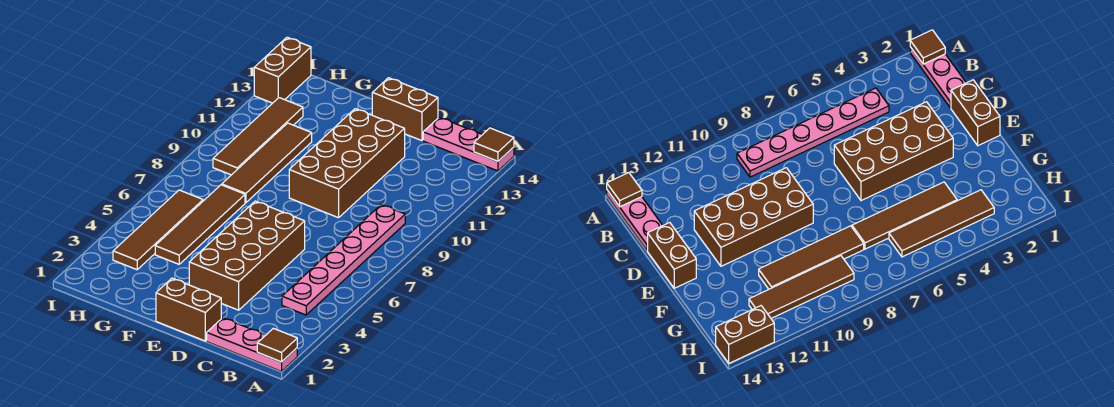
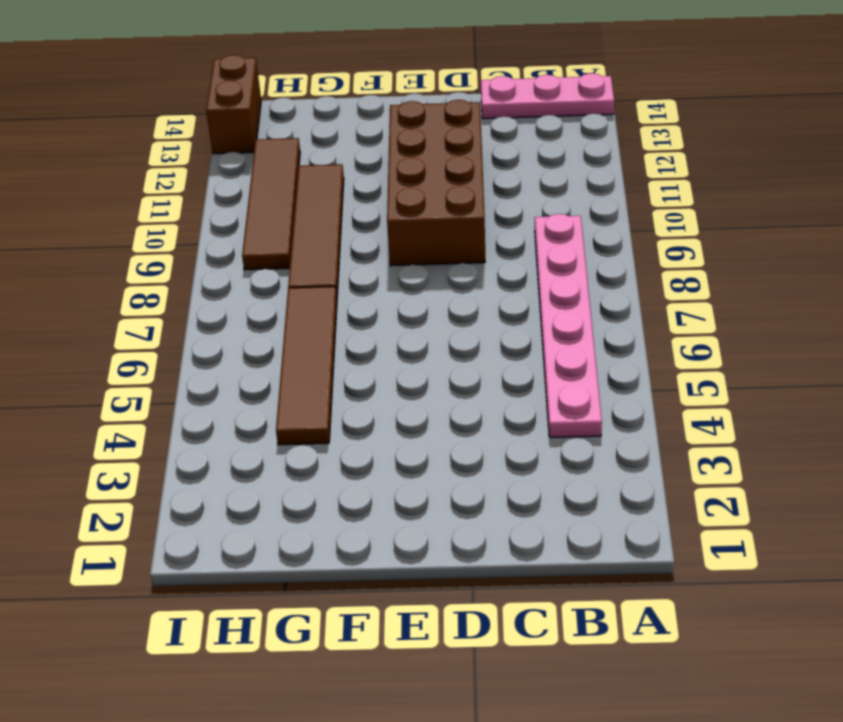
none -> pink 1x3 plate [207,318,297,371]
none -> brown 1x2 brick [156,278,221,341]
none -> brown 2x4 brick [189,201,305,310]

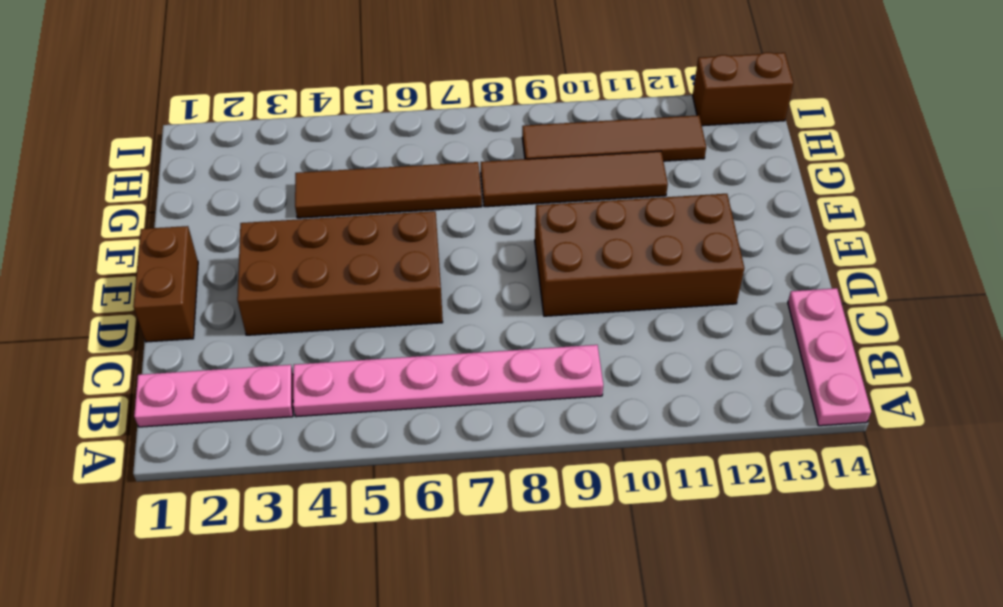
pink 1x3 plate [134,365,293,427] -> pink 1x3 plate turned to [207,318,297,371]
none -> brown 1x2 brick [372,78,438,141]
none -> brown 1x4 tile [113,190,203,270]
none -> brown 1x1 tile [257,328,297,362]

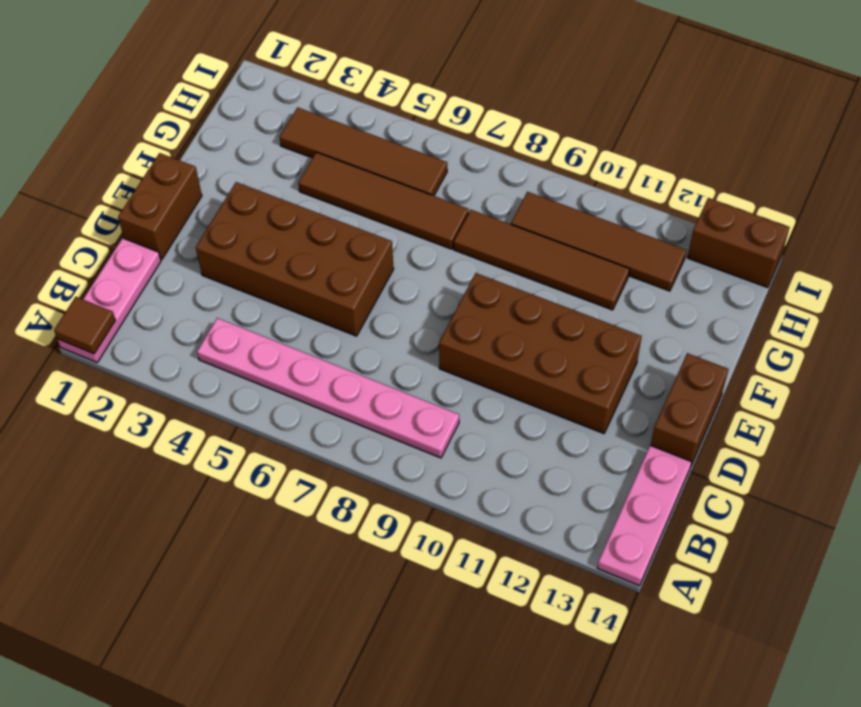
none -> brown 1x1 tile [474,128,514,161]

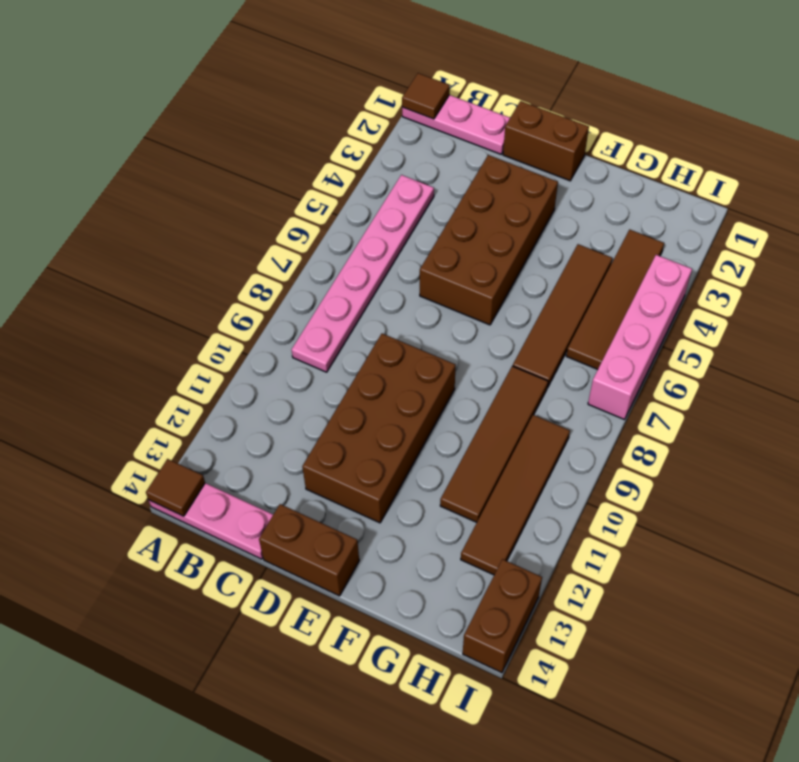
pink 1x4 brick [588,255,692,420] -> none

